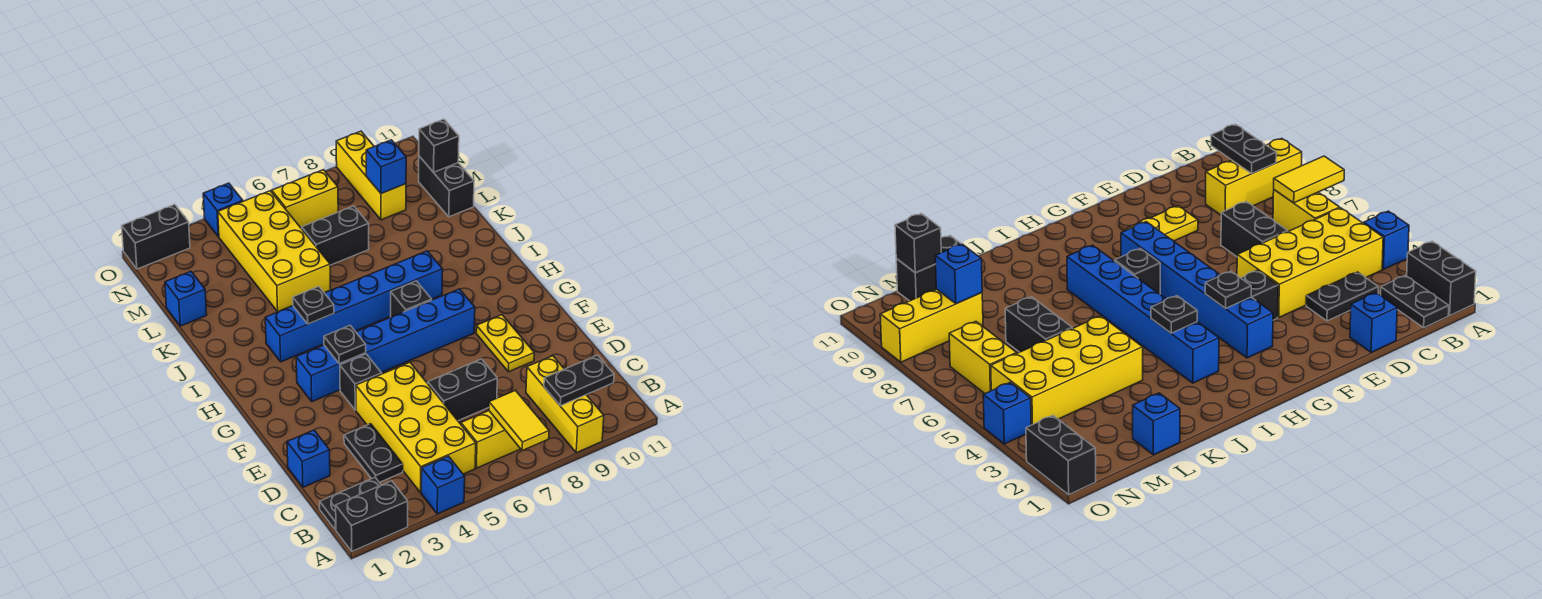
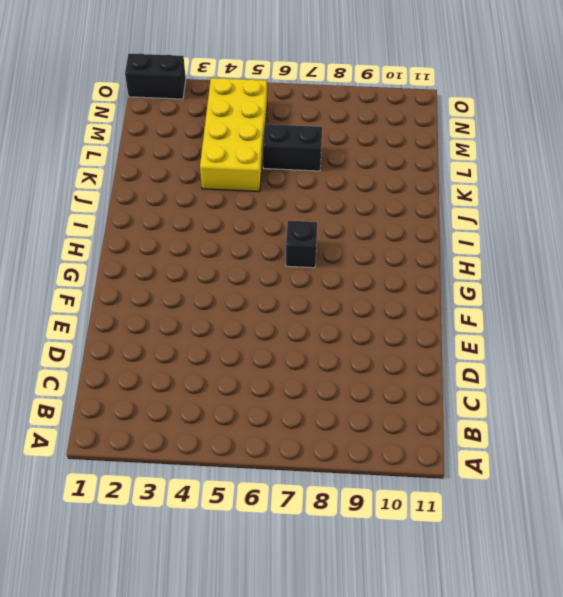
none -> black 1x2 brick [336,481,408,551]
none -> blue 1x1 brick [421,456,465,514]
none -> yellow 1x3 brick [526,356,604,453]

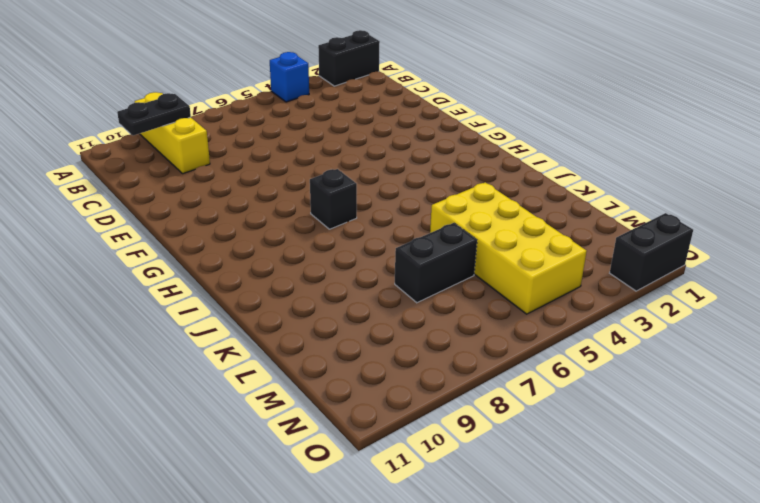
none -> black 1x2 plate [320,478,381,530]
none -> yellow 2x4 brick [356,362,476,492]
none -> yellow 1x2 brick [461,411,520,468]

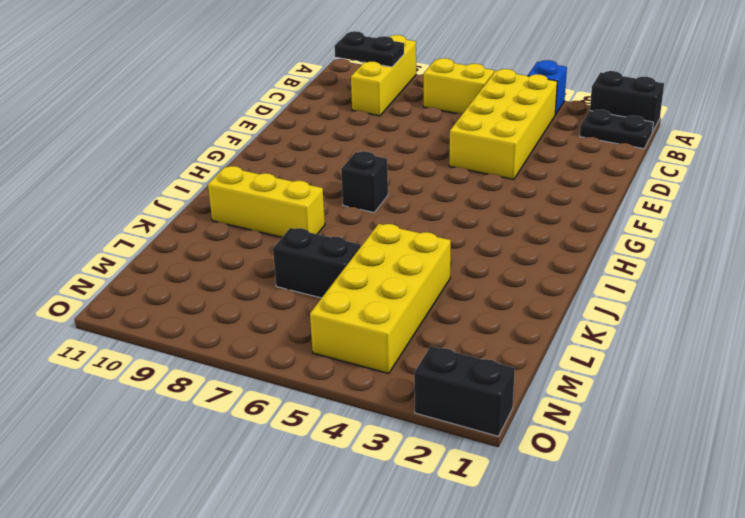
yellow 1x3 brick [208,166,325,237] -> yellow 1x3 brick turned to [336,131,406,220]
none -> black 1x2 plate [344,424,403,482]
none -> blue 1x1 brick [287,430,330,487]
none -> black 1x2 brick [428,359,497,421]

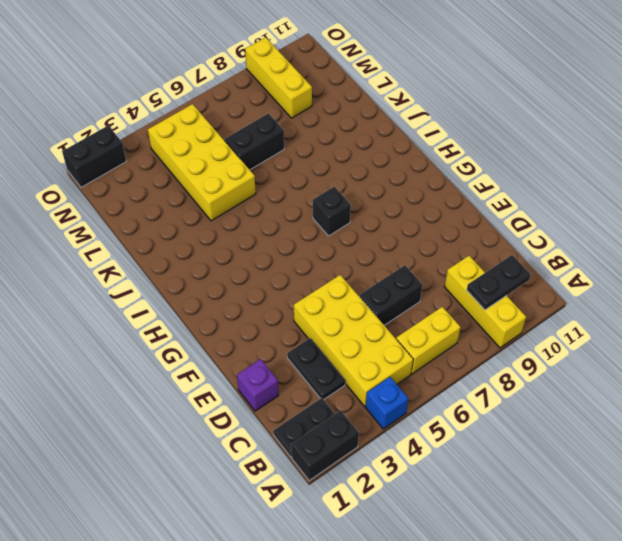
purple 1x1 brick [237,359,279,411] -> blue 1x1 brick [287,430,330,487]
none -> yellow 1x2 plate [476,315,534,372]
none -> black 1x1 brick [340,354,382,410]
none -> blue 1x6 brick [296,289,475,402]

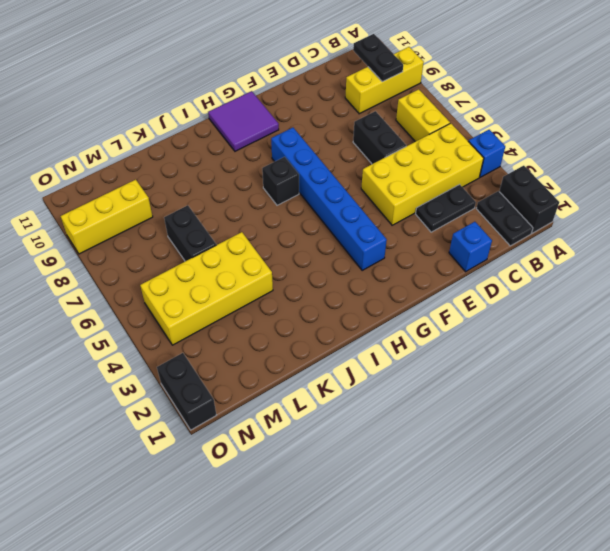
purple 2x2 tile [208,91,279,151] -> none
none -> yellow 1x2 plate [476,315,534,372]
none -> black 1x1 brick [340,354,382,410]
none -> blue 1x6 brick [265,251,443,362]

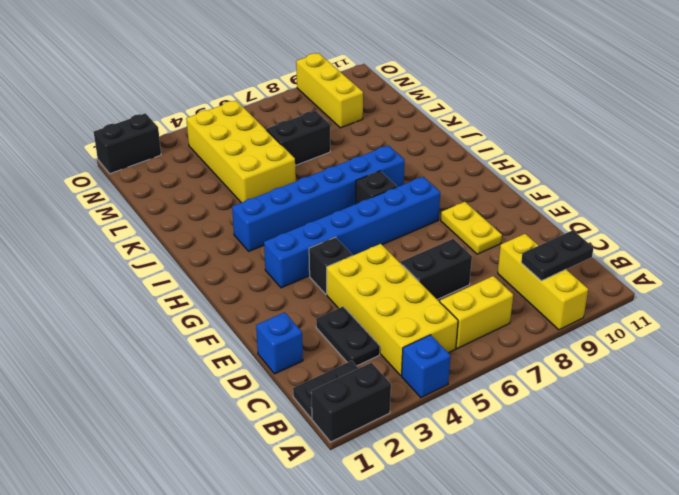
none -> blue 1x1 brick [165,271,207,326]
none -> black 1x2 brick [419,156,474,217]
none -> yellow 1x2 brick [272,170,338,228]

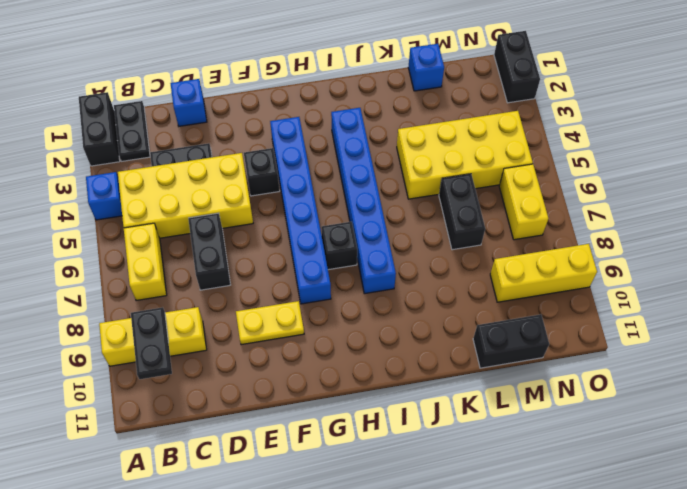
none -> blue 1x1 brick [203,183,243,237]
none -> yellow 1x2 tile [489,390,549,451]
none -> black 1x1 plate [324,326,366,364]

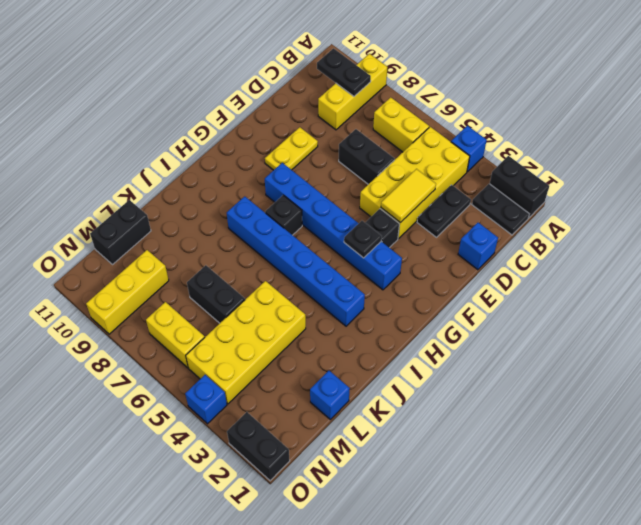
yellow 1x2 tile [381,169,436,223] -> yellow 1x2 tile moved to [489,390,549,451]
none -> black 1x1 plate [293,286,334,324]
none -> blue 1x1 brick [366,140,406,194]
none -> black 1x1 brick [419,119,459,172]

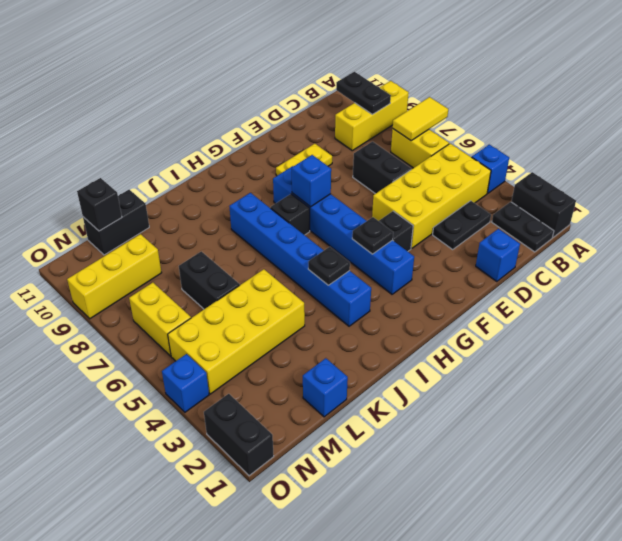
blue 1x1 brick [292,155,331,207] -> blue 1x1 brick moved to [366,140,406,194]

